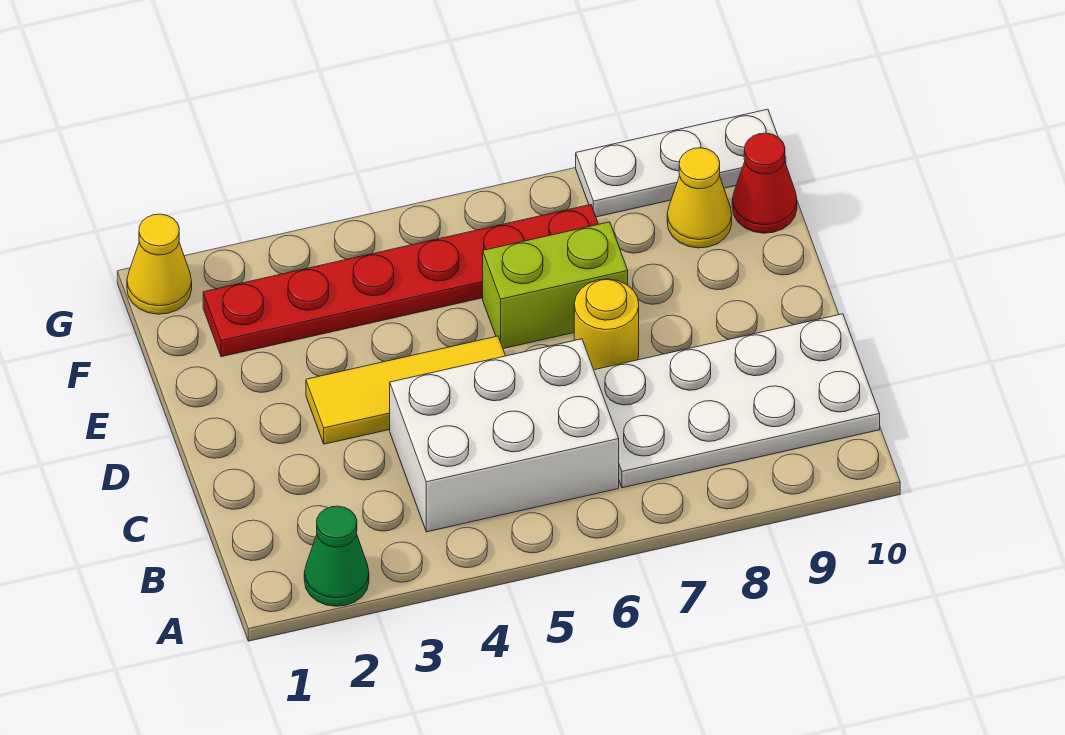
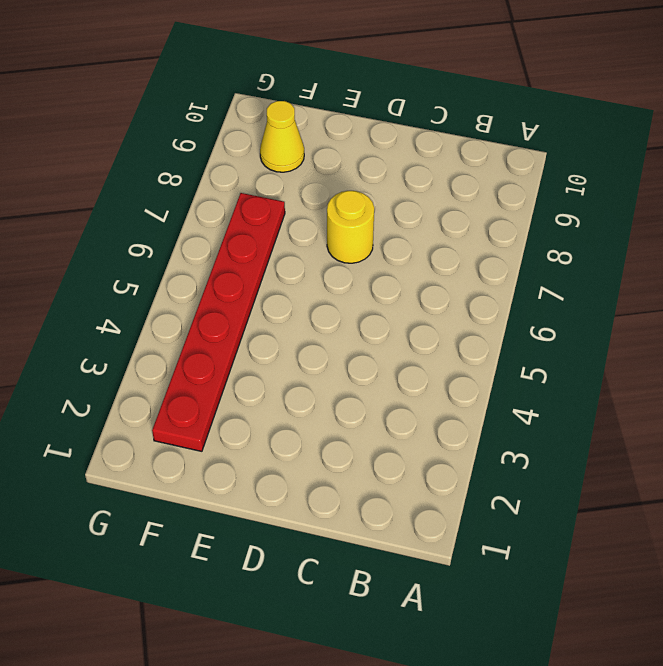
none -> green 1x1 cone [304,506,369,606]
none -> white 2x3 brick [390,339,619,532]

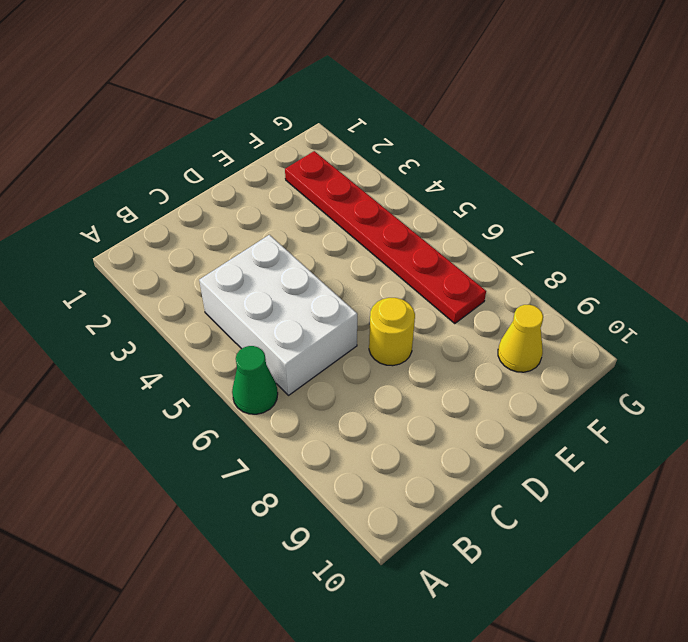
green 1x1 cone [232,346,278,414] -> green 1x1 cone moved to [304,506,369,606]
none -> white 2x4 plate [594,314,880,488]
none -> yellow 1x3 tile [306,336,505,444]

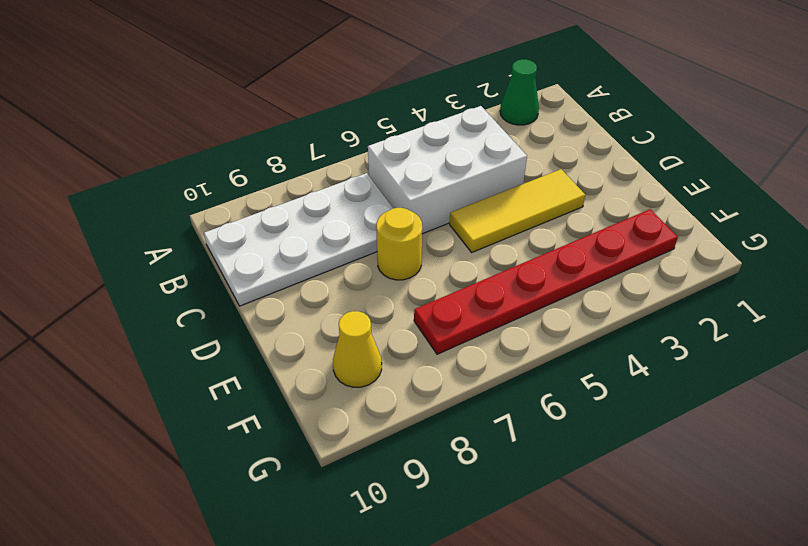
none -> lime 1x2 brick [483,222,628,349]
none -> red 1x1 cone [732,133,797,233]

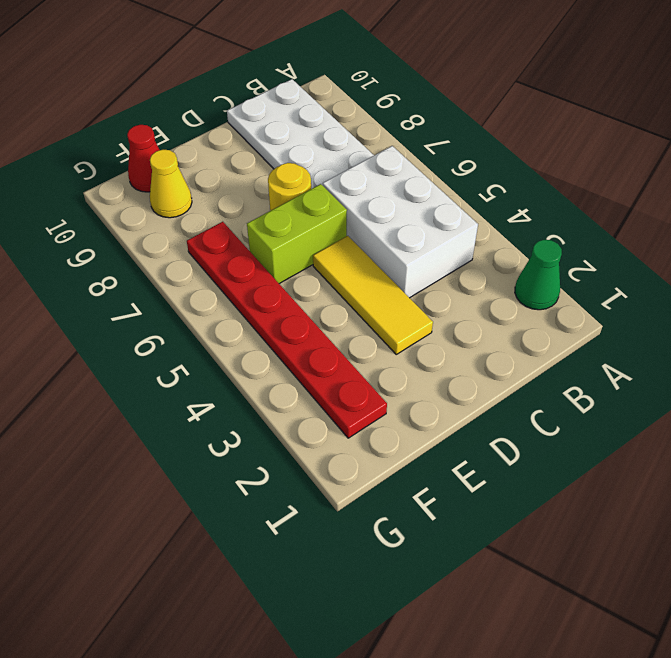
lime 1x2 brick [247,184,347,284] -> lime 1x2 brick turned to [483,222,628,349]
none -> yellow 1x1 cone [127,214,192,314]
none -> white 1x3 plate [576,109,786,217]

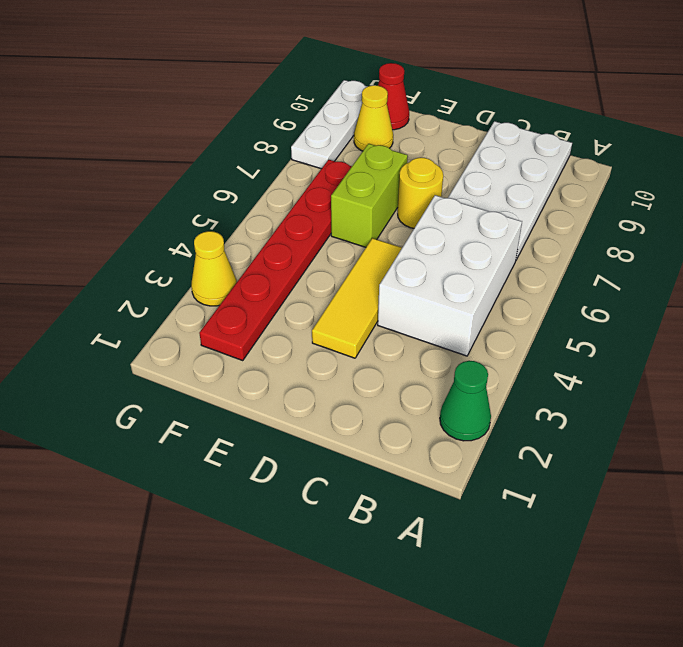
yellow 1x1 cone [191,231,237,306] -> yellow 1x1 cone moved to [127,214,192,314]

